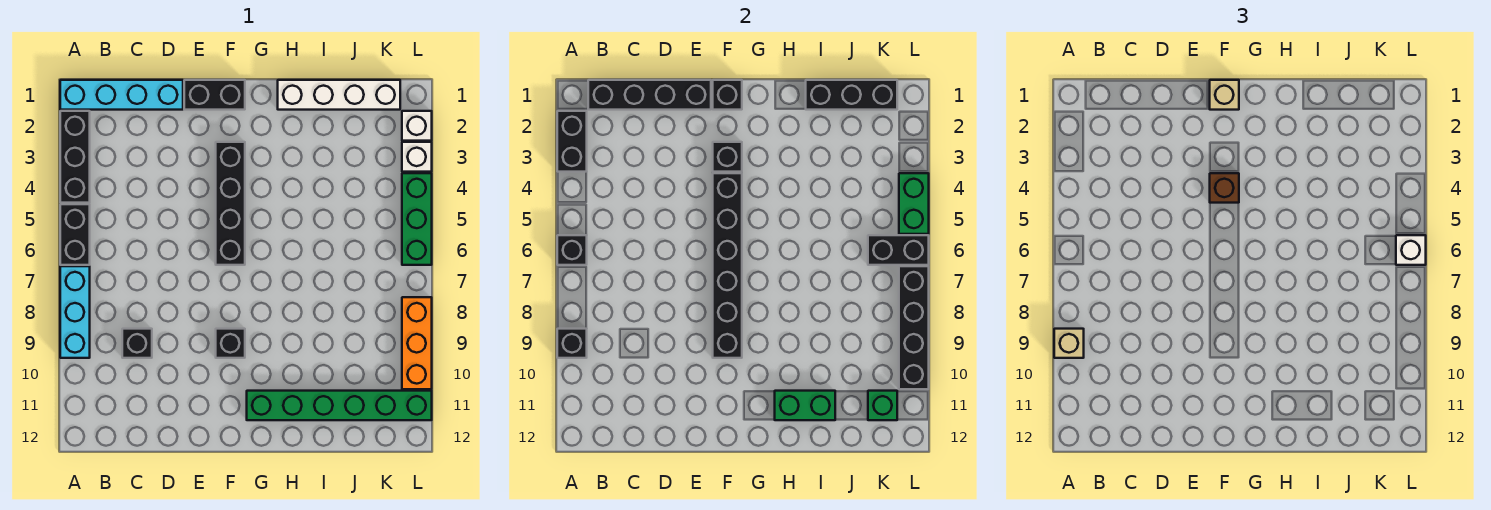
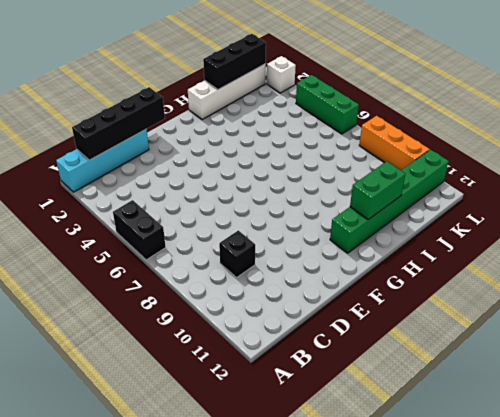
none -> black 1x3 brick [60,111,90,203]
none -> cyan 1x3 brick [60,266,90,358]
none -> black 1x2 brick [184,80,245,110]
none -> black 1x4 brick [216,142,245,265]

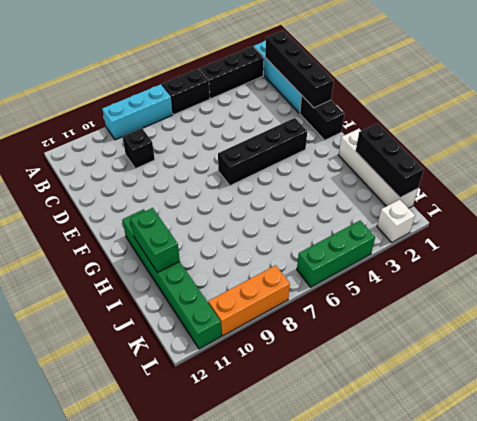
none -> black 1x1 brick [216,329,245,358]
none -> white 1x1 brick [402,142,432,172]
none -> black 1x2 brick [557,111,587,172]
none -> black 1x1 brick [557,235,587,265]

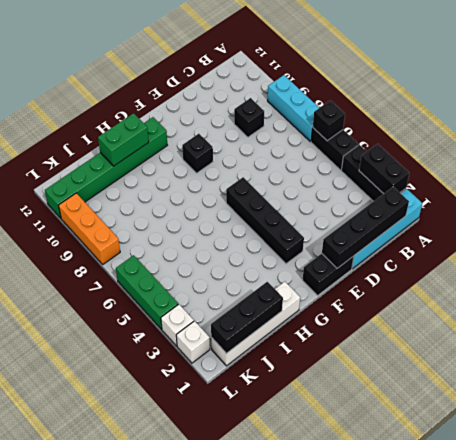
none -> black 1x1 brick [557,329,587,358]
none -> black 1x1 brick [713,80,742,110]
none -> black 1x1 brick [713,142,742,172]
none -> black 1x6 brick [713,173,742,358]

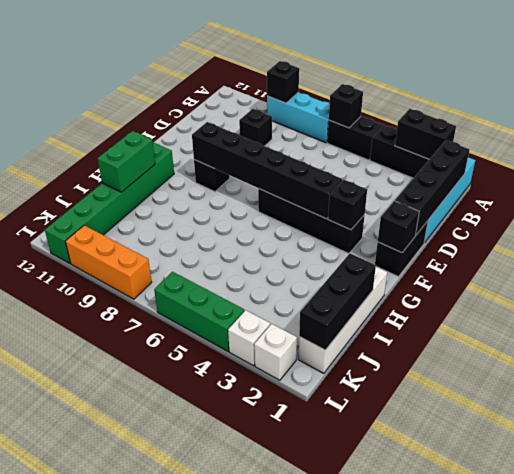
none -> black 1x2 brick [868,235,929,265]
none -> green 1x1 brick [868,391,897,420]
none -> green 1x2 brick [899,173,929,234]
none -> black 1x4 brick [899,266,929,389]

